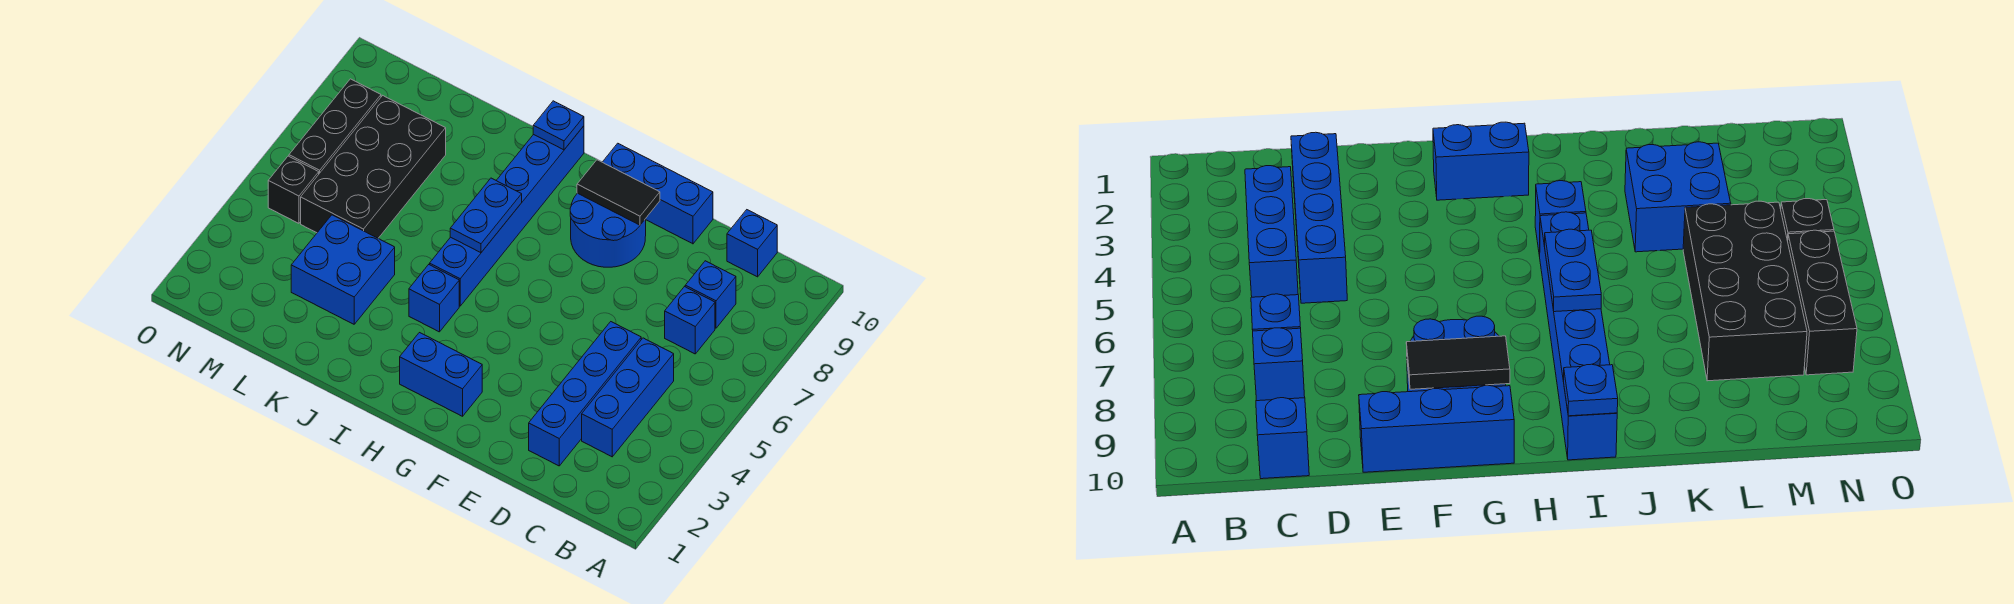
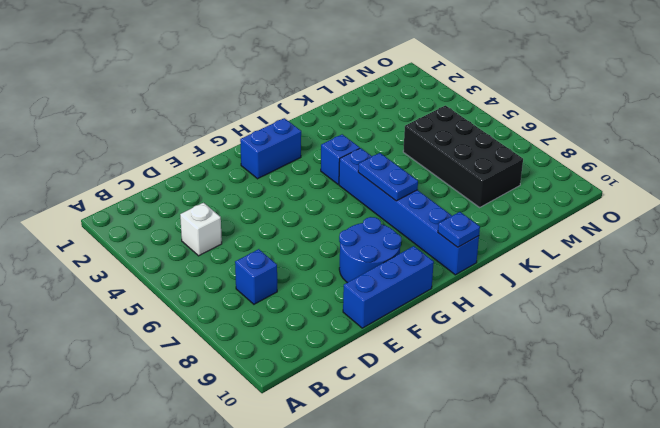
white 1x1 brick [180,203,222,256] -> blue 1x3 brick [582,338,674,457]
none -> blue 1x1 brick [685,261,736,328]
none -> blue 1x1 brick [727,210,777,277]
none -> blue 1x4 brick [529,322,641,466]

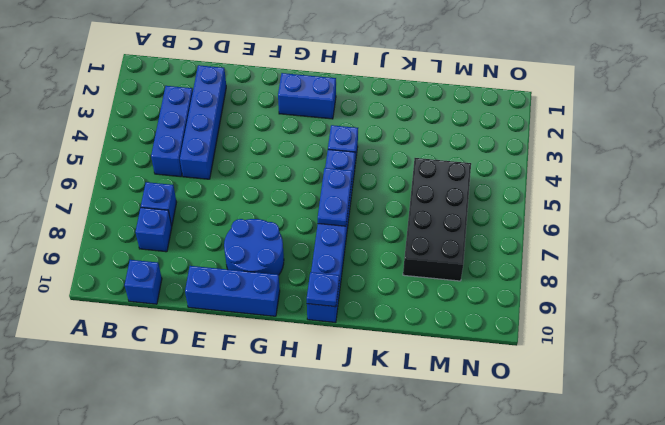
none -> blue 2x2 brick [291,215,395,324]
none -> black 1x1 brick [268,156,319,223]
none -> black 1x3 brick [289,79,381,173]

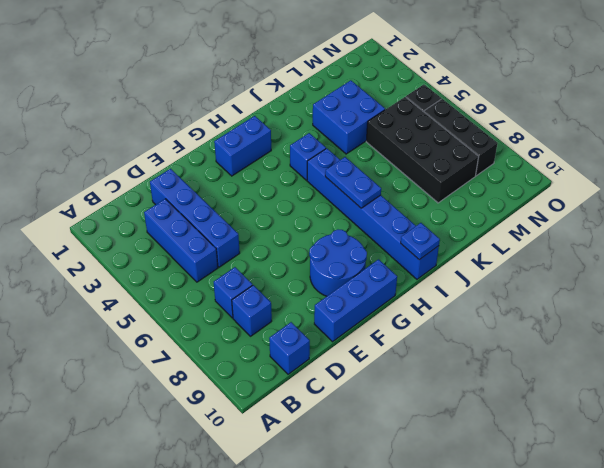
none -> black 1x2 tile [577,160,660,225]

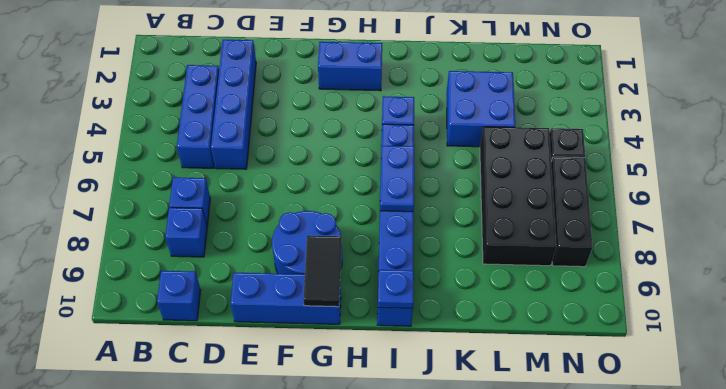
black 1x2 tile [303,235,342,307] -> black 1x2 tile turned to [577,160,660,225]

